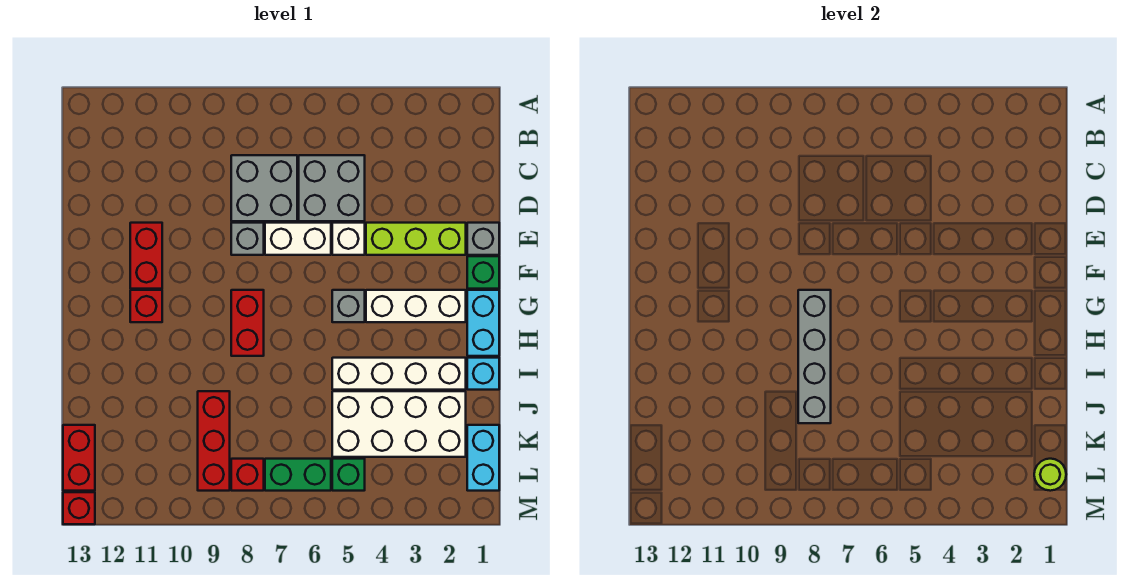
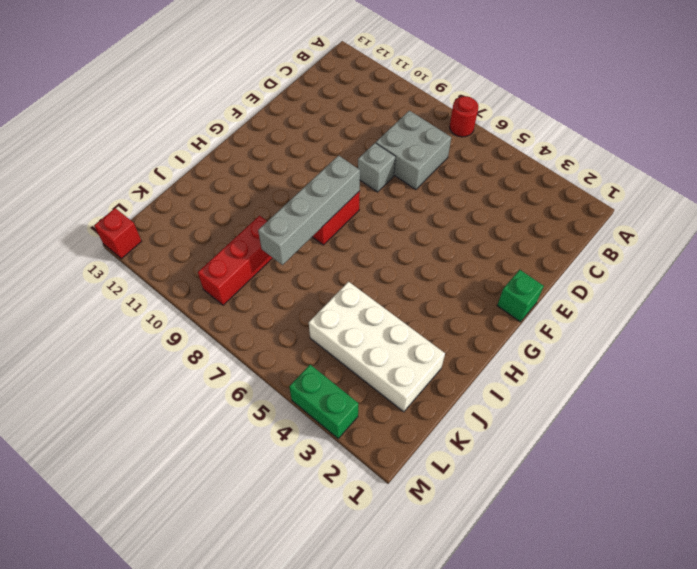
red 1x1 round brick [450,96,479,137] -> none
green 1x2 brick [289,365,358,439] -> green 1x2 brick moved to [265,459,331,491]
none -> grey 2x2 brick [299,155,365,221]
none -> grey 1x1 brick [467,223,499,255]
none -> lime 1x3 brick [366,223,466,255]

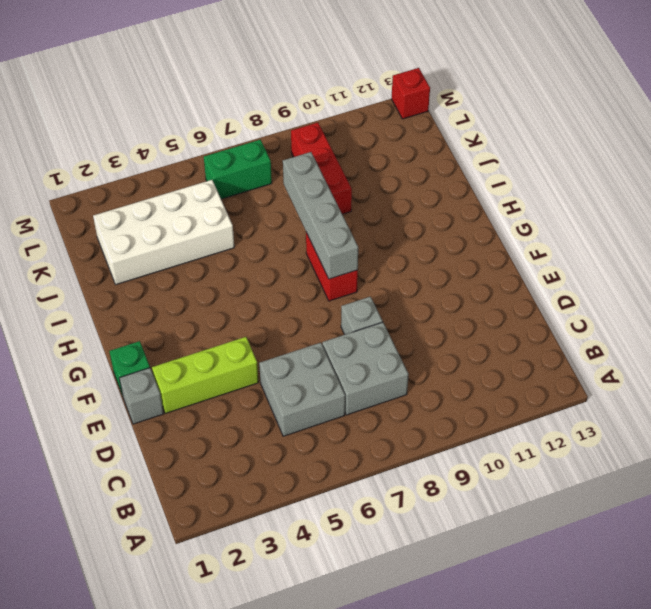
none -> white 1x1 brick [332,223,365,255]
none -> white 1x2 brick [265,223,331,255]
none -> red 1x2 brick [130,223,162,289]

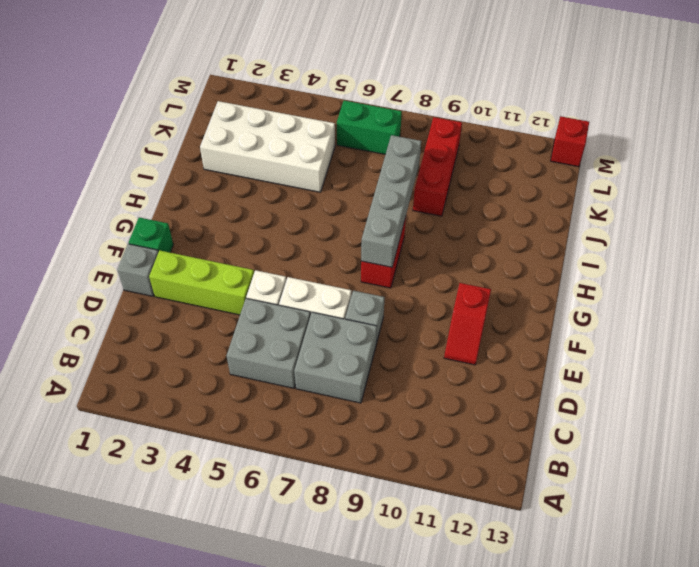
red 1x2 slope [444,283,491,365] -> red 1x2 brick [130,223,162,289]
none -> cyan 1x2 brick [467,290,499,356]
none -> white 1x3 brick [366,290,466,322]
none -> grey 1x1 brick [332,290,365,322]

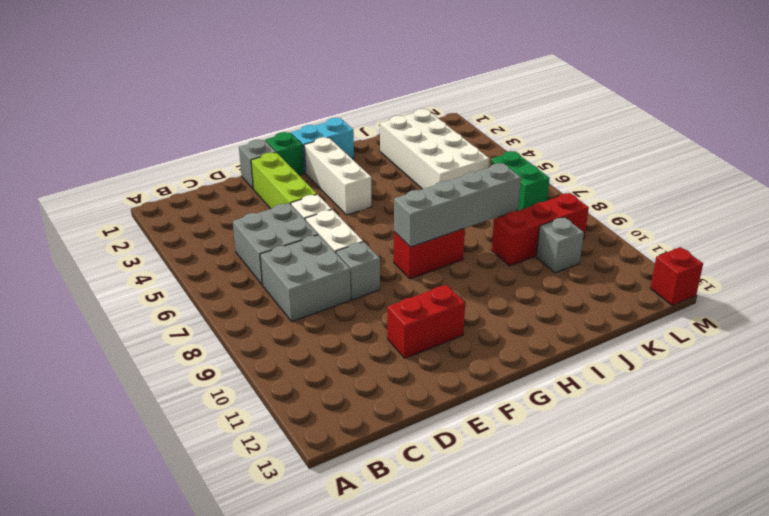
grey 1x1 brick [536,217,584,273] -> grey 1x1 brick moved to [332,290,365,322]
none -> red 1x1 brick [130,290,162,322]
none -> cyan 1x1 brick [467,358,499,390]
none -> white 1x4 brick [332,358,466,390]

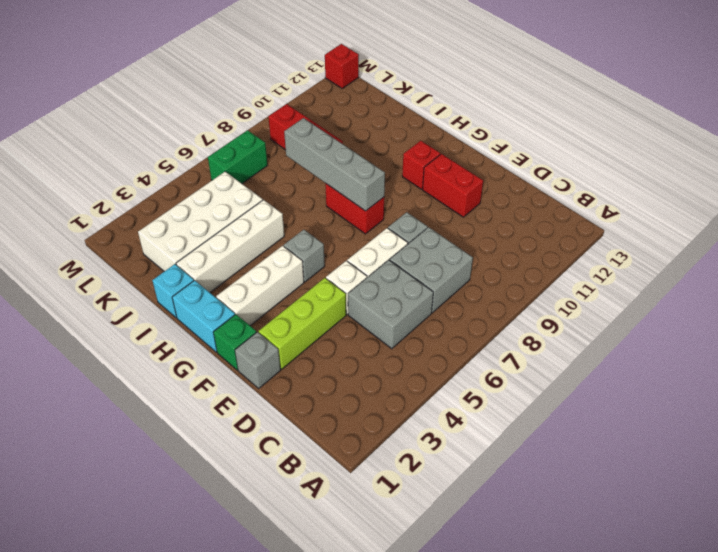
none -> cyan 1x2 brick [467,425,499,491]
none -> red 1x2 brick [63,425,95,491]
none -> green 1x1 brick [332,459,365,491]

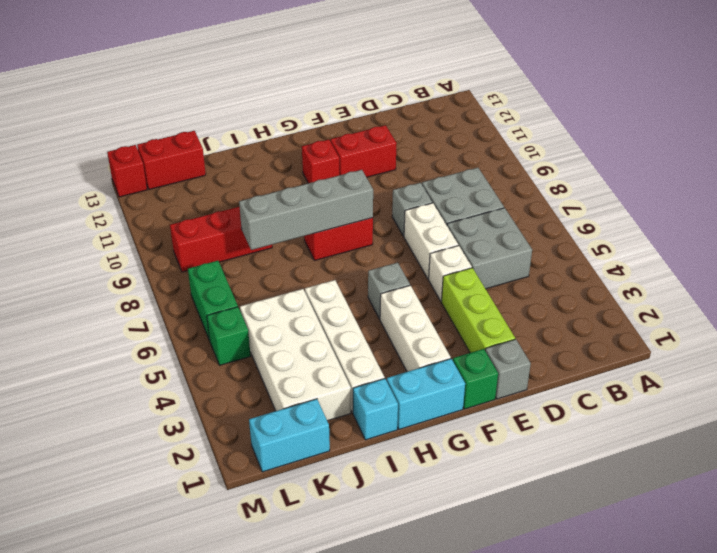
none -> red 1x1 brick [231,459,264,491]
none -> lime 1x1 round brick [1034,459,1066,491]

